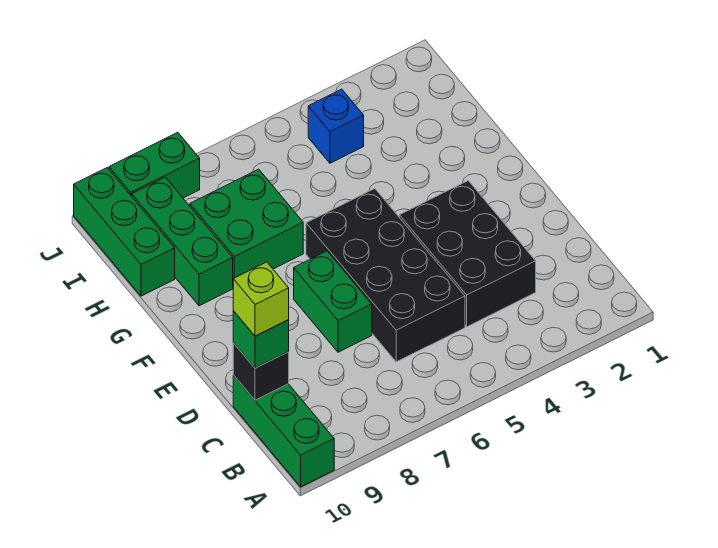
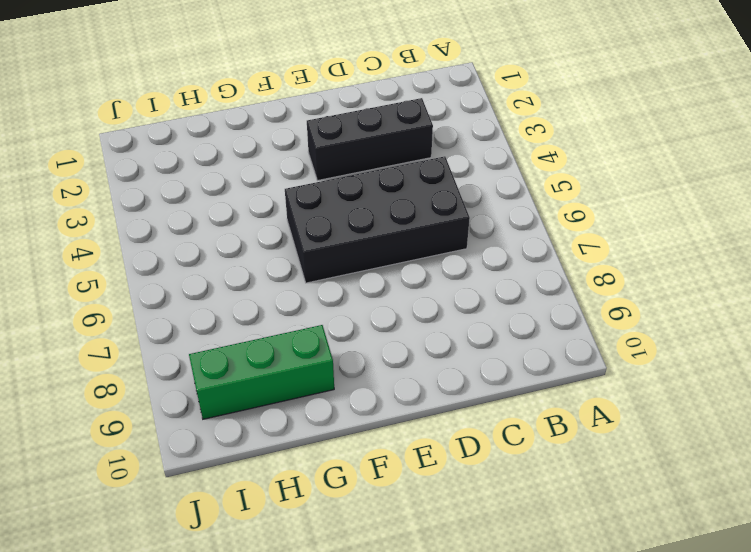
black 1x3 brick [307,98,433,181] -> black 2x3 brick [399,181,536,327]
none -> green 1x3 brick [233,375,334,487]
none -> green 1x2 brick [294,251,372,352]
none -> green 2x2 brick [190,169,303,279]

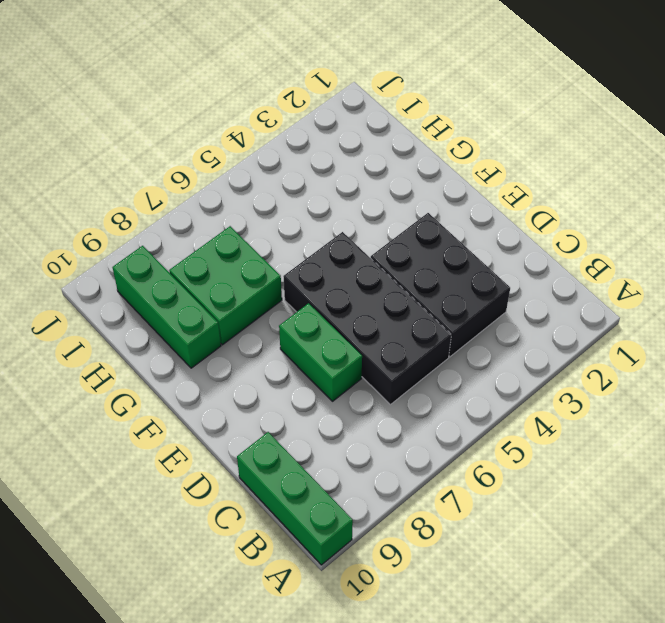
none -> green 1x3 brick [74,168,175,296]
none -> blue 1x1 brick [308,89,364,163]
none -> green 1x2 brick [109,132,200,198]

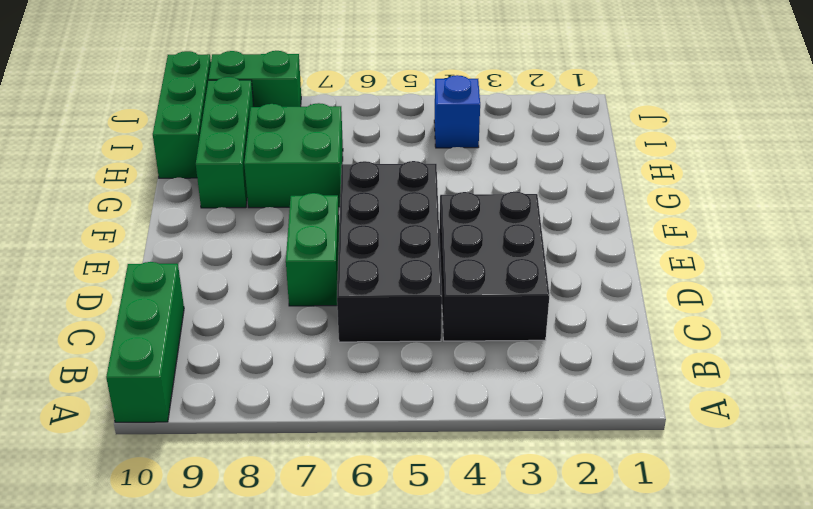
none -> black 1x1 brick [233,343,289,400]
none -> green 1x1 brick [233,311,289,368]
none -> lime 1x1 brick [233,262,289,336]

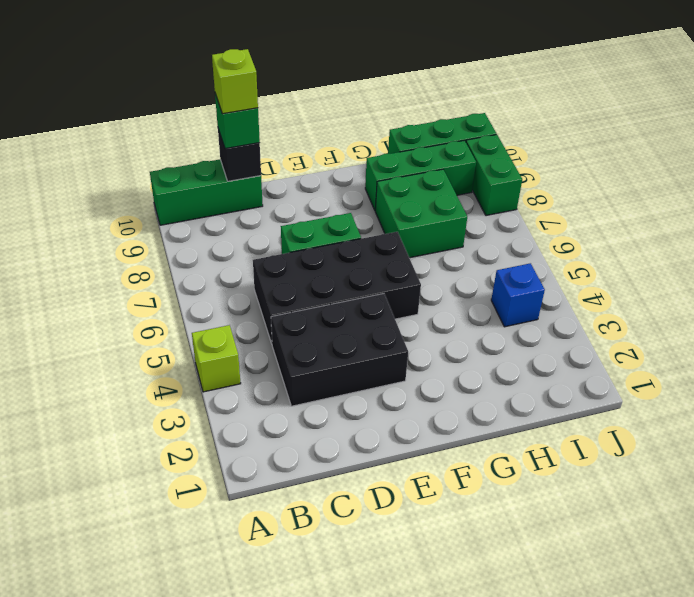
lime 1x1 brick [192,325,241,392] -> none

